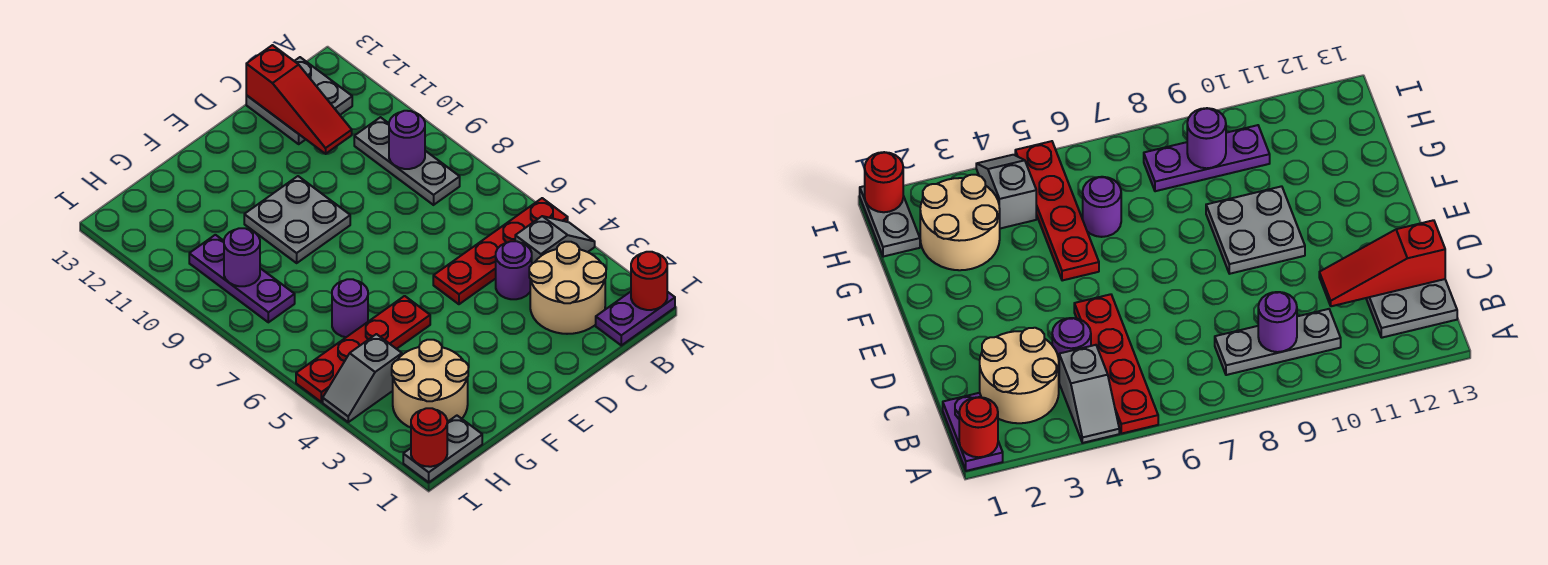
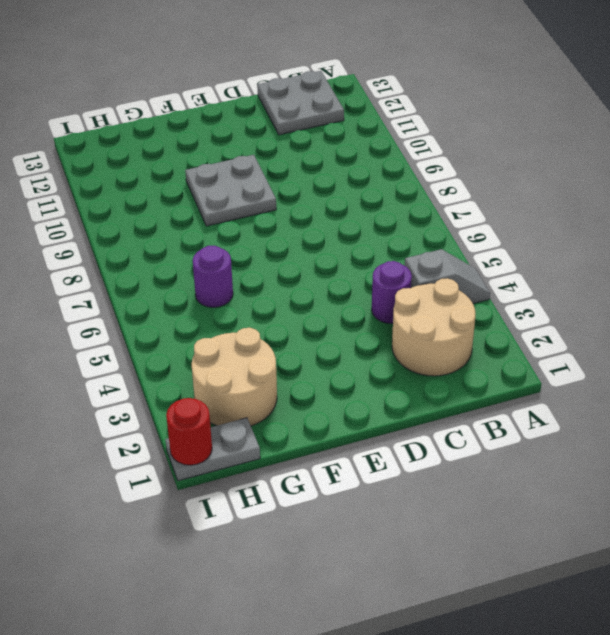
none -> purple 1x2 plate [596,292,675,345]
none -> red 1x4 plate [433,198,568,304]
none -> grey 1x3 plate [354,117,460,205]

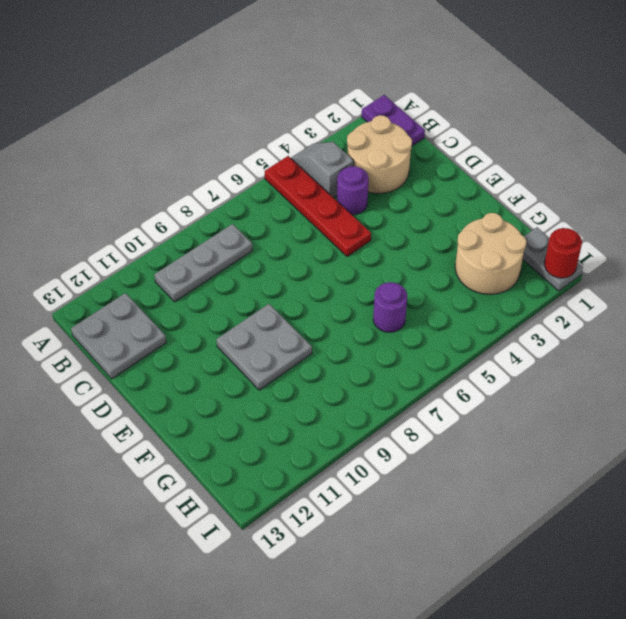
none -> red 1x4 plate [296,296,430,402]
none -> grey 1x2 slope [323,334,402,422]
none -> purple 1x3 plate [189,235,295,322]

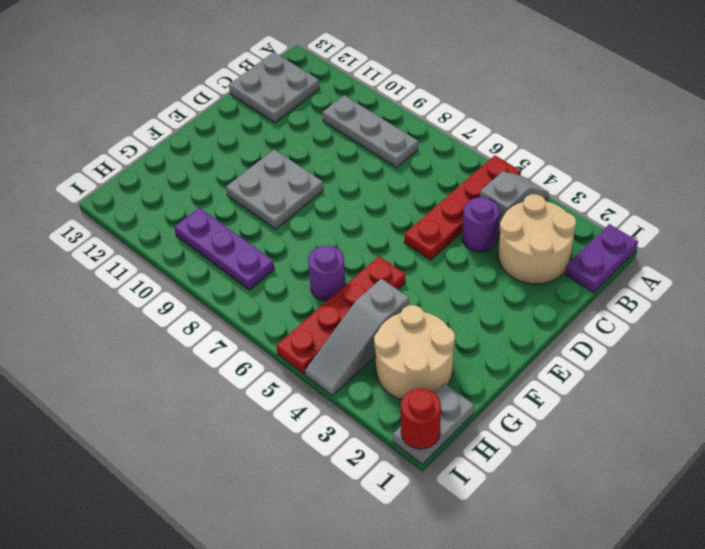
grey 1x3 slope [305,279,409,395] -> grey 1x2 slope [323,334,402,422]
none -> red 1x1 round brick [631,252,667,310]
none -> purple 1x1 round brick [389,111,425,169]
none -> red 1x3 slope [246,45,352,154]

